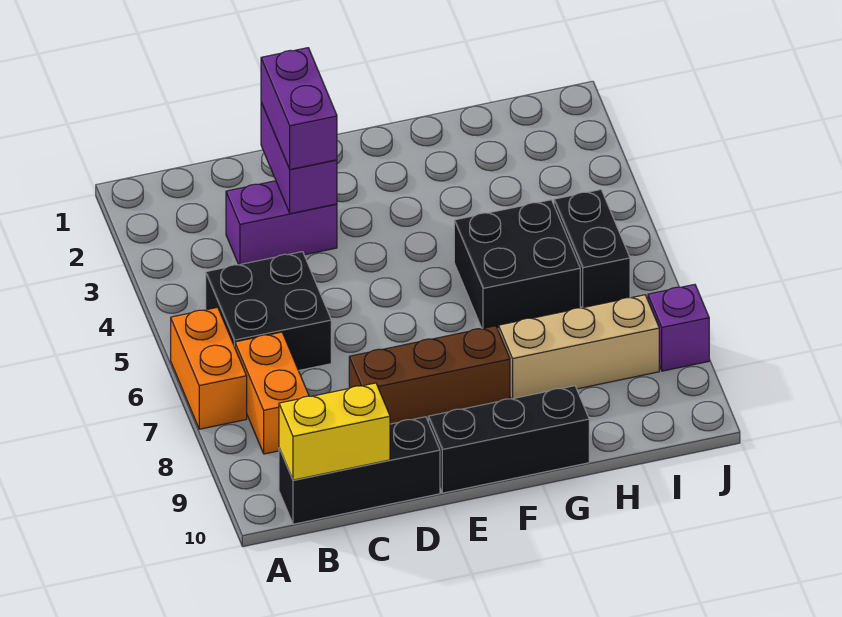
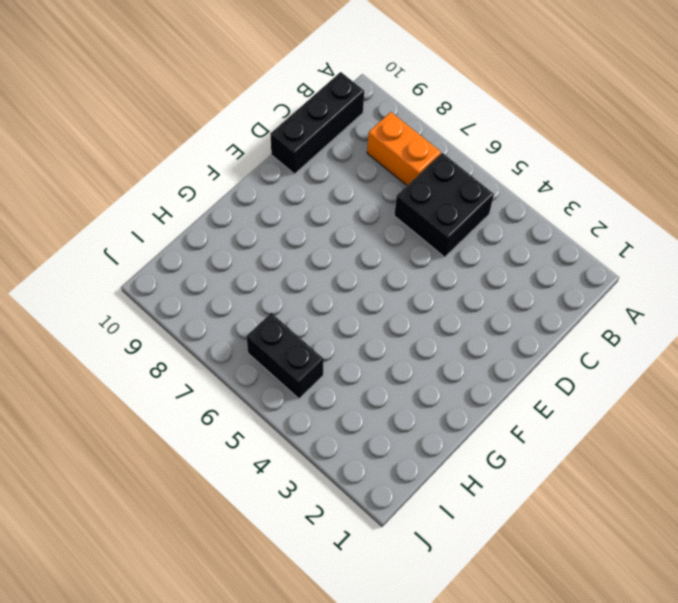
none -> orange 1x2 brick [171,307,247,429]
none -> purple 1x2 brick [226,181,337,265]
none -> brown 1x3 brick [349,326,510,424]

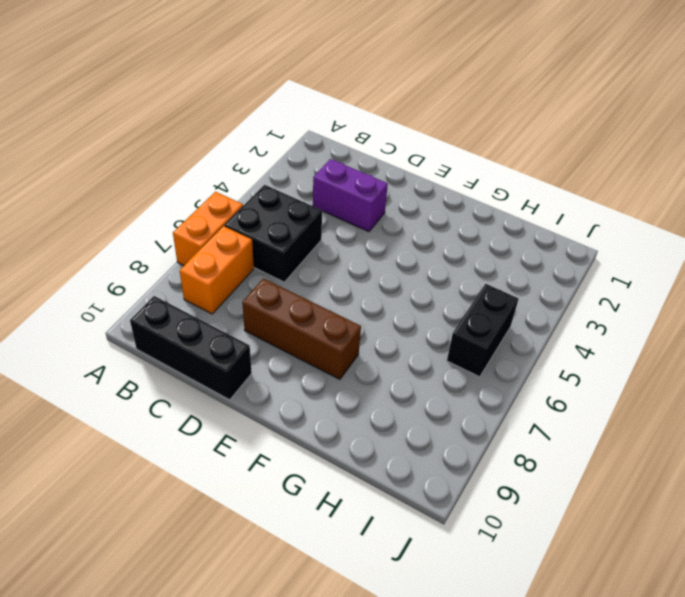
none -> black 1x3 brick [428,386,589,493]
none -> black 2x2 brick [454,200,580,329]
none -> tan 1x3 brick [499,295,659,399]

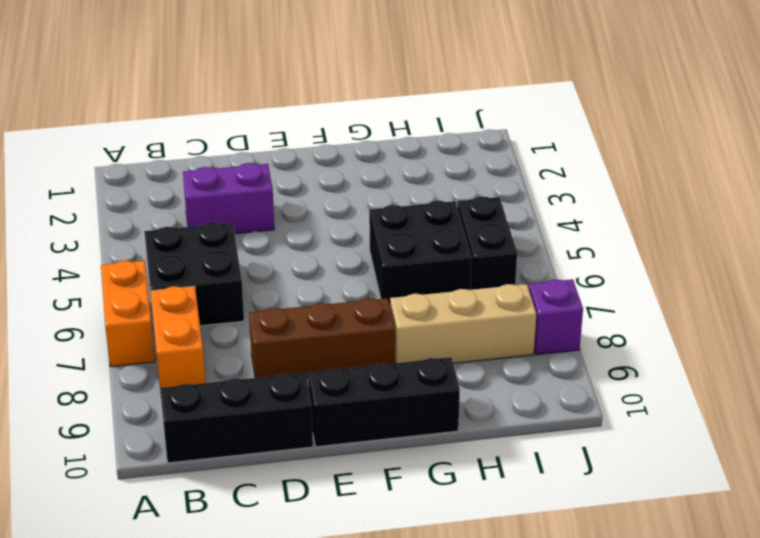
none -> yellow 1x2 brick [279,383,390,480]
none -> purple 1x2 brick [261,102,337,214]
none -> purple 1x2 brick [261,48,337,169]

